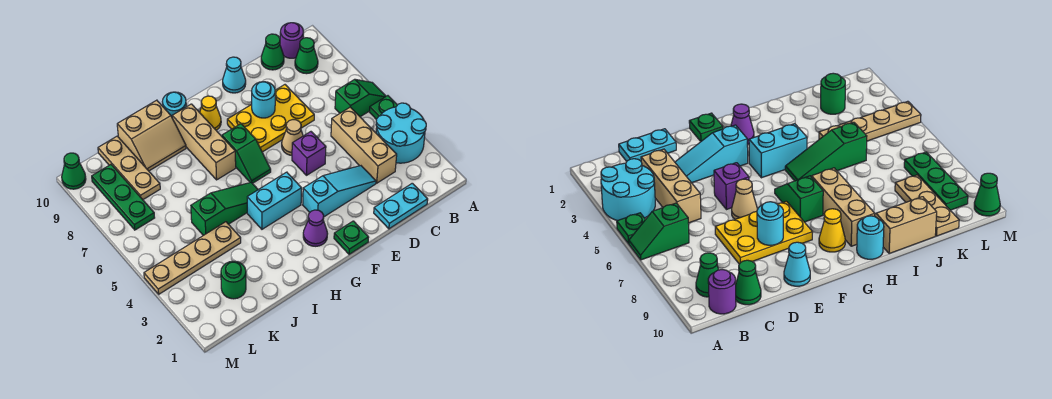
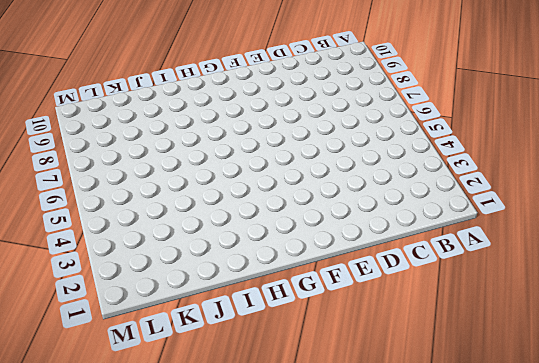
none -> cyan 2x2 round brick [376,103,426,163]
none -> green 1x1 plate [369,96,397,120]
none -> green 1x2 slope [335,79,386,117]

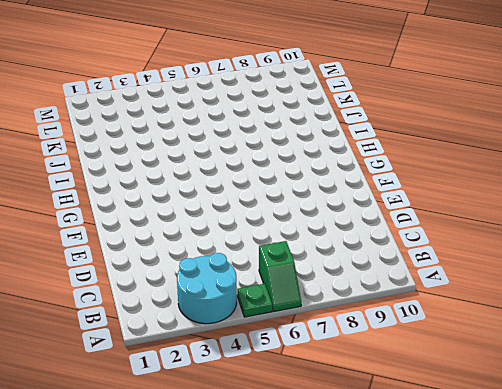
none -> green 1x1 cone [295,38,318,74]
none -> purple 1x1 round brick [280,23,303,58]
none -> cyan 1x2 plate [374,183,428,229]

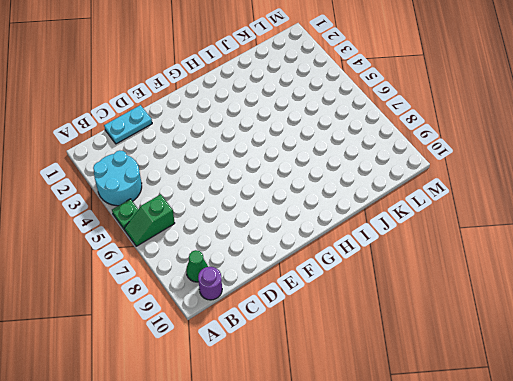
none -> tan 1x3 brick [331,107,397,183]
none -> green 1x1 cone [261,34,284,70]
none -> cyan 1x3 slope [303,166,376,217]

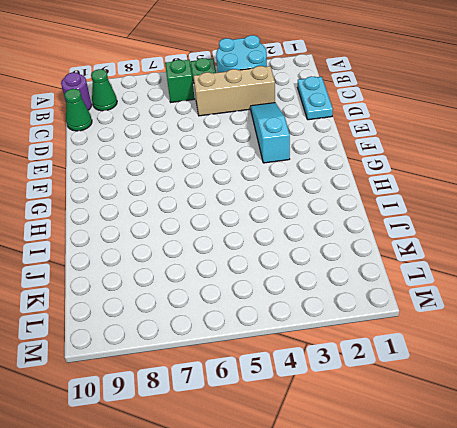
none -> yellow 2x3 plate [227,85,314,152]
none -> purple 1x1 brick [292,132,326,175]
none -> tan 1x1 cone [282,120,303,155]

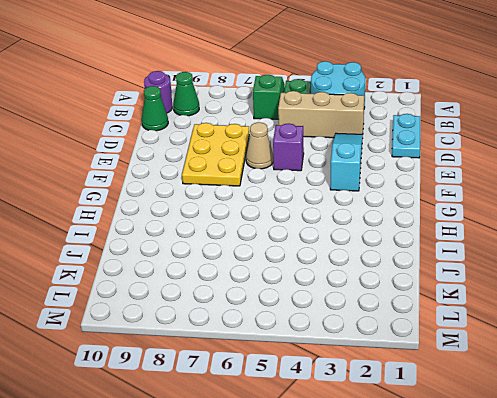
none -> cyan 1x1 cone [223,57,246,93]
none -> green 1x1 plate [334,221,369,254]
none -> purple 1x1 cone [303,210,328,246]

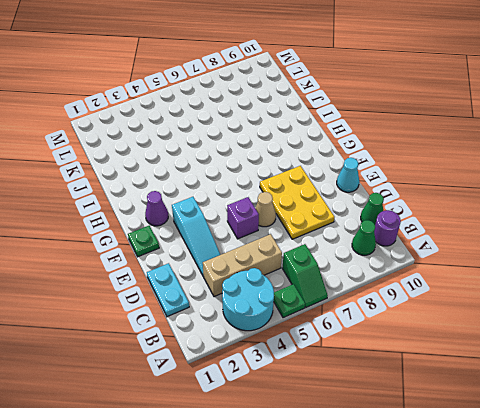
none -> cyan 1x2 brick [247,172,302,229]
none -> green 1x2 slope [222,124,271,184]
none -> yellow 1x1 cone [200,96,221,130]

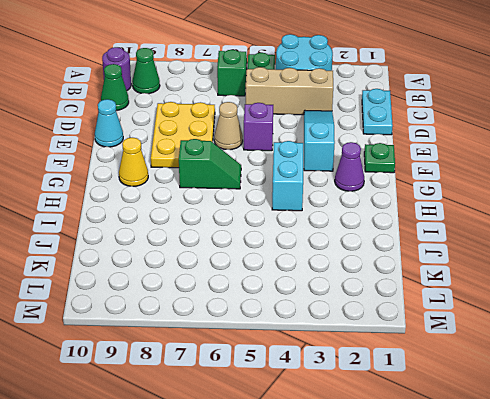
none -> green 1x3 slope [191,182,258,236]
none -> tan 1x3 brick [172,104,236,180]
none -> cyan 1x1 round brick [162,92,186,117]

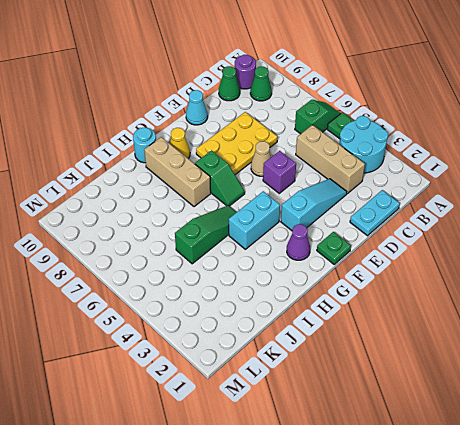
none -> tan 2x2 slope [117,100,186,171]
none -> tan 1x4 plate [144,222,241,294]
none -> green 1x1 round brick [221,261,246,299]

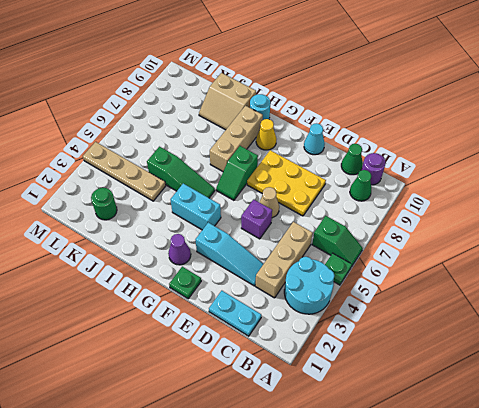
none -> tan 1x3 plate [98,136,160,200]
none -> green 1x3 plate [92,165,155,230]
none -> green 1x1 cone [62,153,86,189]

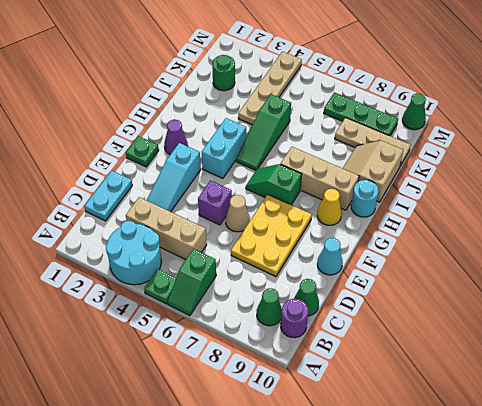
none -> cyan 1x1 round brick [251,82,275,118]

